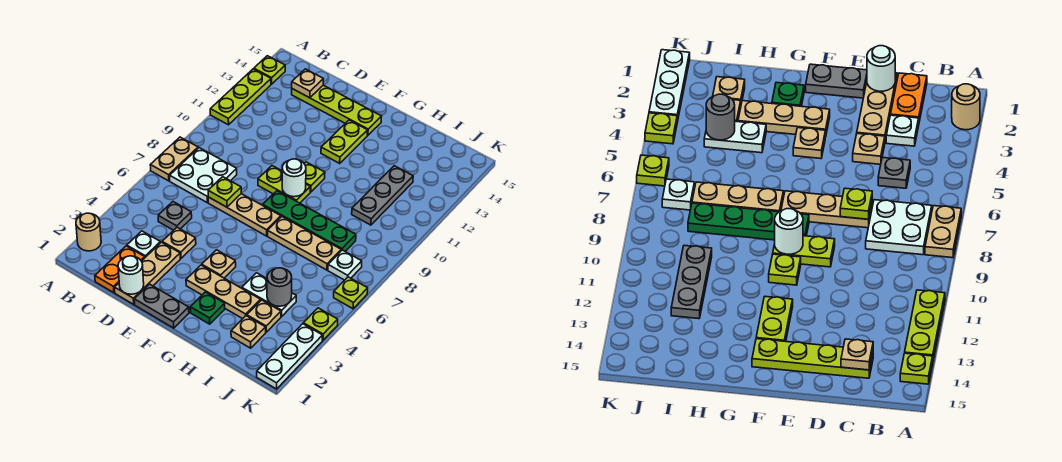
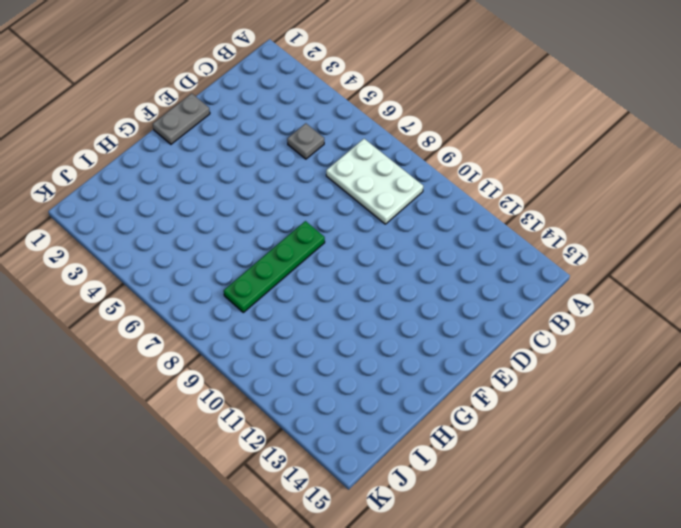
white 2x3 plate [326,139,423,224] -> white 2x2 plate [170,148,237,203]
none -> tan 1x1 round brick [76,213,101,251]
none -> tan 1x2 plate [150,137,198,181]
none -> lime 1x3 plate [210,69,271,125]
none -> lime 1x1 plate [254,56,285,84]

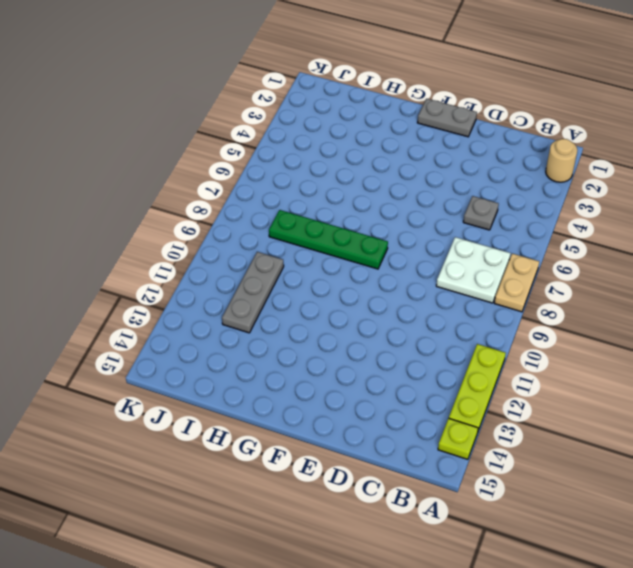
none -> orange 1x2 plate [95,246,145,293]
none -> white 1x1 plate [127,231,160,257]
none -> lime 1x4 plate [292,85,382,135]
none -> tan 1x3 plate [115,242,180,304]

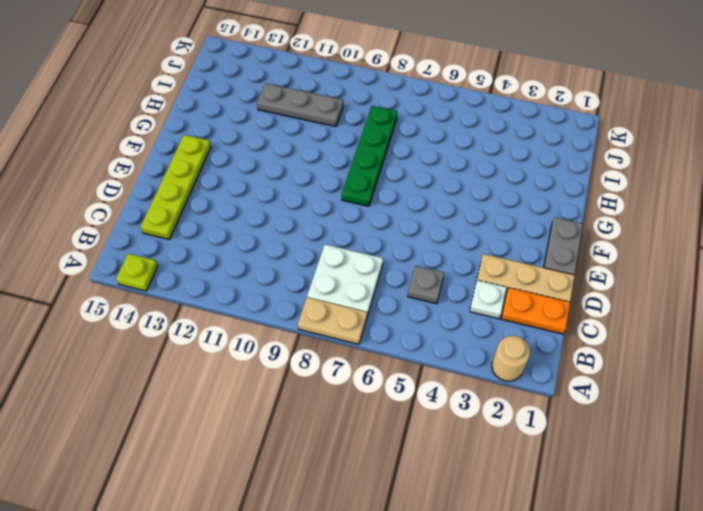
none -> lime 1x3 plate [210,69,271,125]
none -> tan 1x1 plate [162,227,196,258]
none -> tan 1x3 plate [208,194,281,236]
none -> lime 1x2 plate [258,166,310,203]

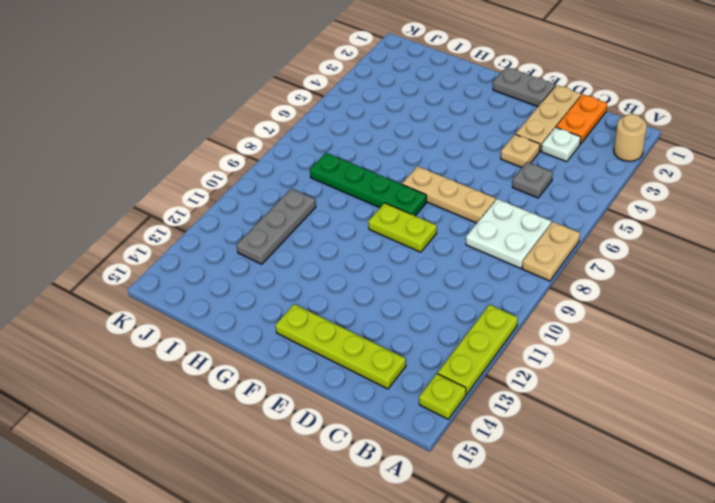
none -> tan 1x3 plate [186,265,261,319]
none -> tan 1x1 plate [202,250,236,278]
none -> lime 1x1 plate [304,162,325,192]
none -> lime 1x2 plate [321,120,368,163]

